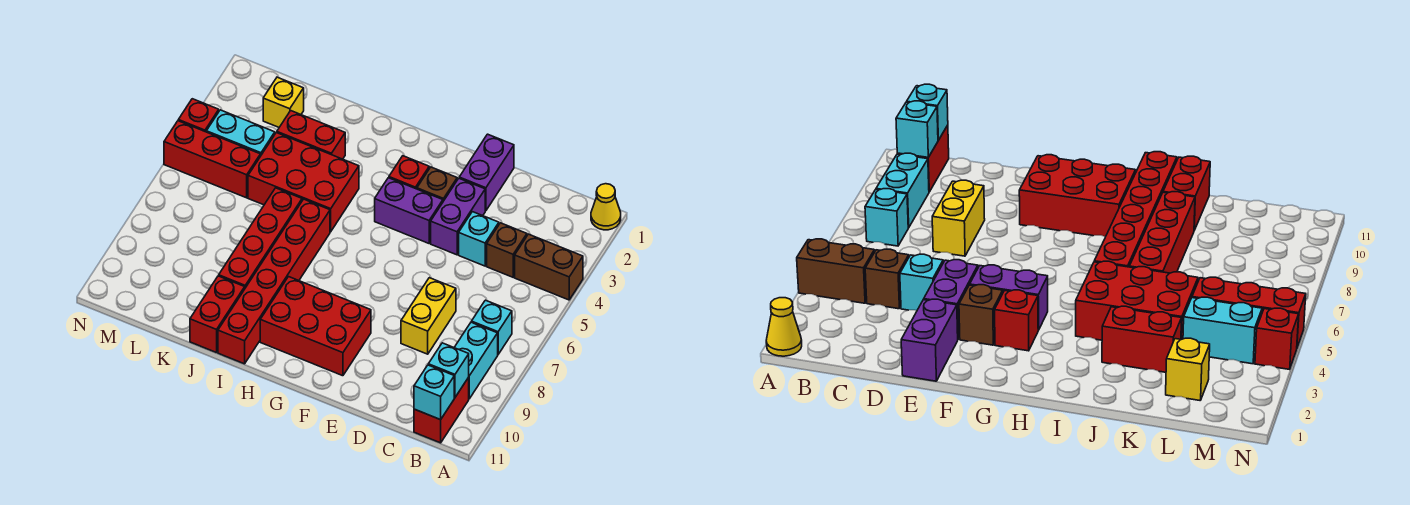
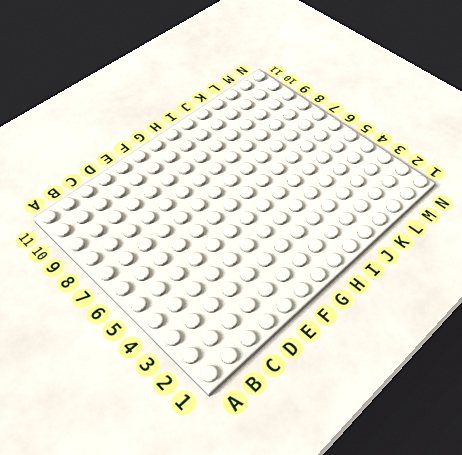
none -> yellow 1x1 cone [591,184,621,230]
none -> brown 1x2 brick [515,234,583,300]
none -> cyan 1x1 brick [472,300,512,354]

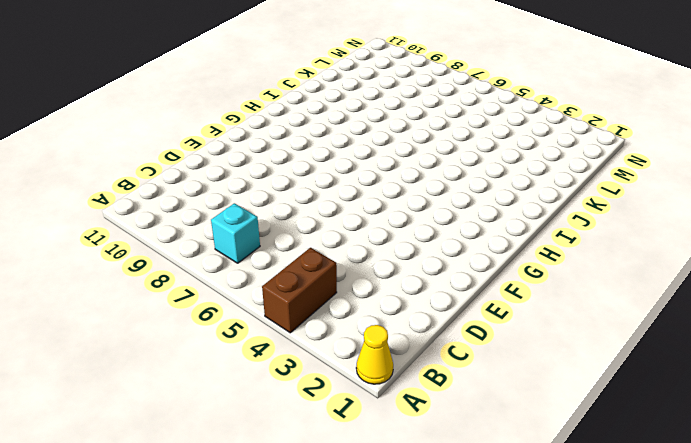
none -> cyan 1x2 brick [454,322,498,399]
none -> red 1x2 brick [414,378,469,443]
none -> brown 1x1 brick [487,223,527,277]

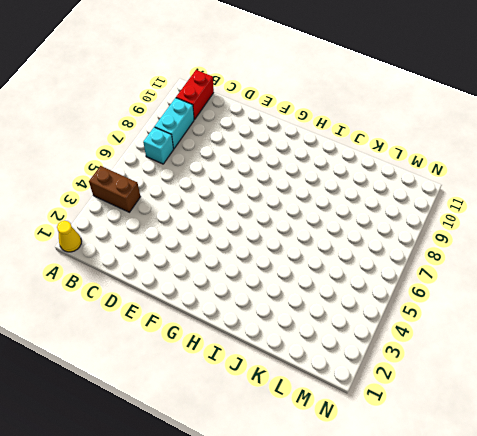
none -> brown 1x1 brick [487,223,527,277]
none -> cyan 1x1 brick [459,212,499,266]
none -> yellow 1x2 brick [401,278,456,354]

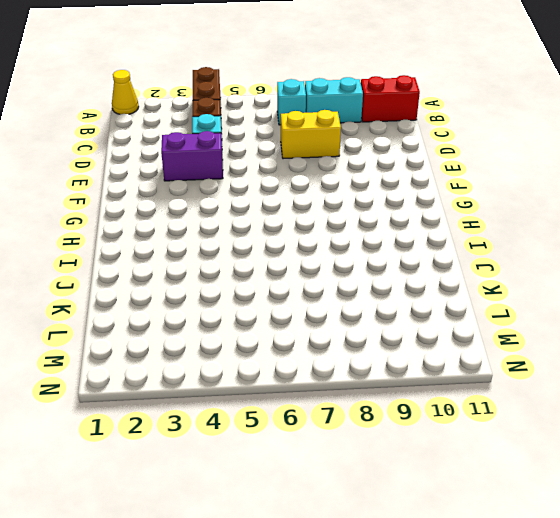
none -> purple 1x2 brick [459,134,514,211]
none -> brown 1x1 brick [417,167,457,201]
none -> purple 1x2 brick [375,178,443,243]

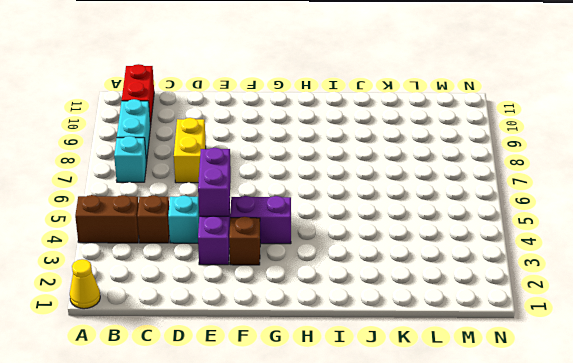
purple 1x2 brick [198,148,231,216] -> purple 1x2 brick moved to [459,134,514,211]
none -> red 2x3 brick [260,277,371,376]
none -> red 1x1 brick [389,156,429,189]
none -> red 2x3 brick [248,133,359,232]

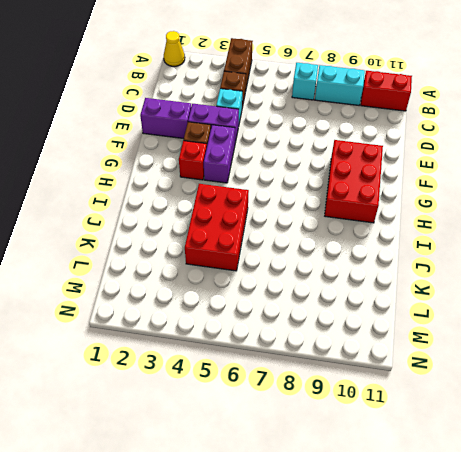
none -> yellow 1x2 brick [401,278,456,354]
none -> red 1x6 brick [218,199,330,364]
none -> red 1x2 brick [277,111,345,159]

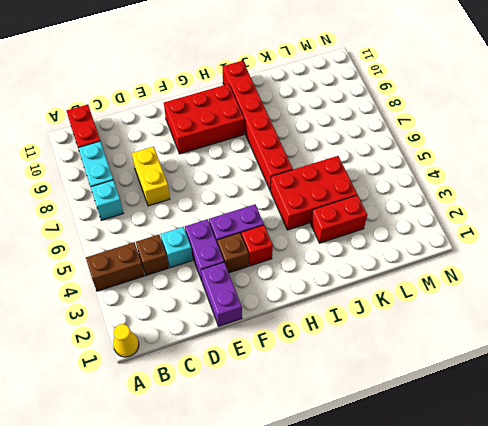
none -> red 1x4 brick [219,188,302,288]
none -> red 1x2 brick [190,276,245,353]
none -> yellow 1x1 brick [263,77,304,127]

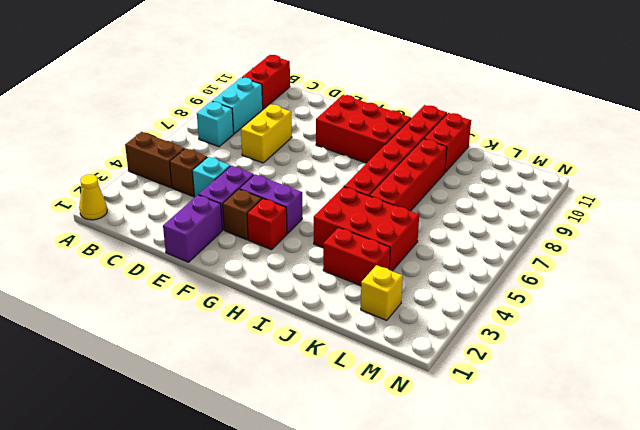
none -> cyan 1x2 brick [206,110,275,156]
none -> red 1x3 brick [164,121,260,198]
none -> red 1x1 brick [178,99,219,132]

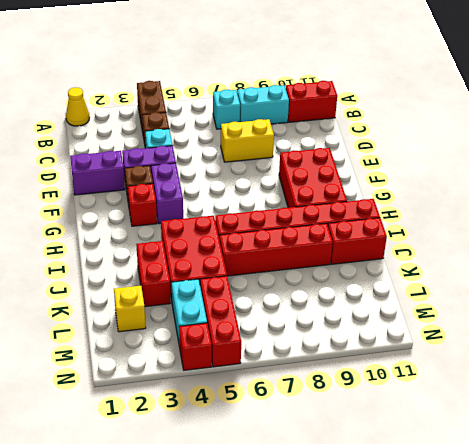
none -> cyan 1x1 brick [428,343,469,397]
none -> cyan 1x1 brick [414,365,454,420]

